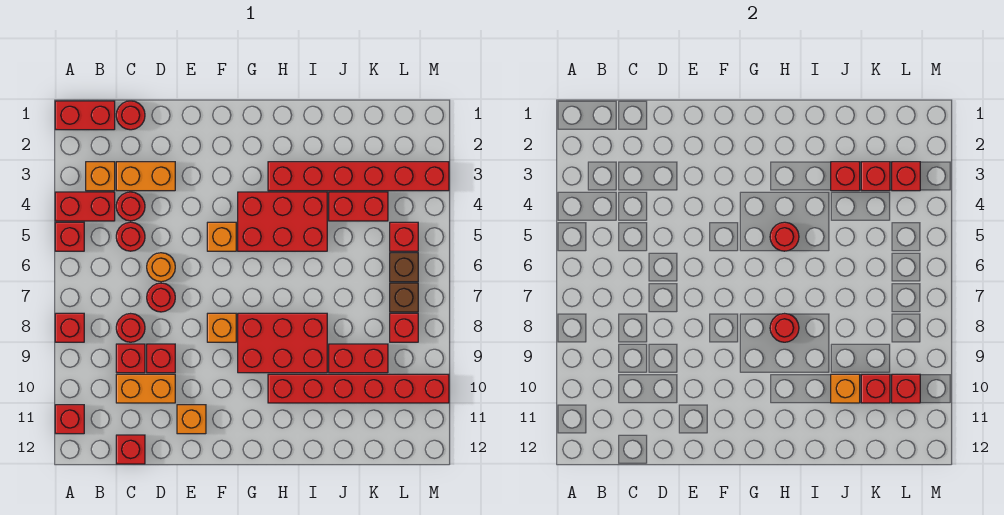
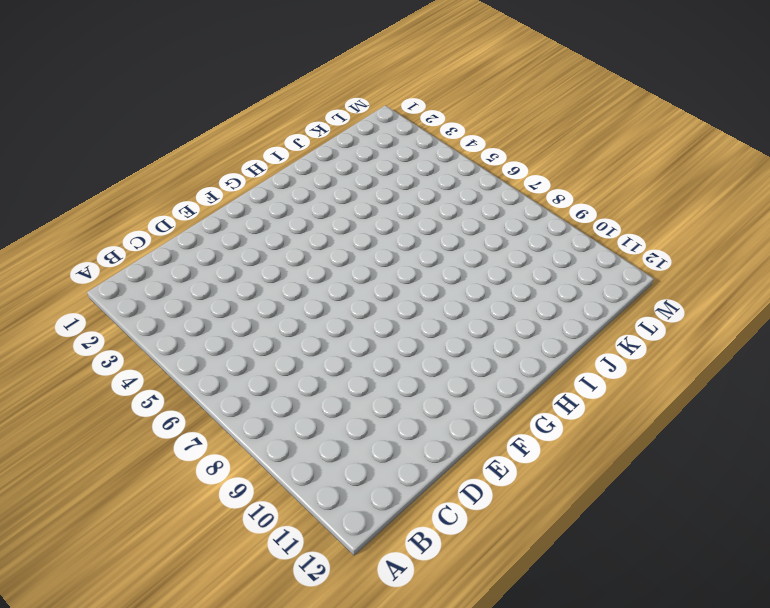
none -> red 1x2 brick [55,101,115,130]
none -> red 1x2 brick [55,192,115,221]
none -> red 1x1 brick [55,222,84,251]
none -> red 1x1 brick [55,313,84,342]

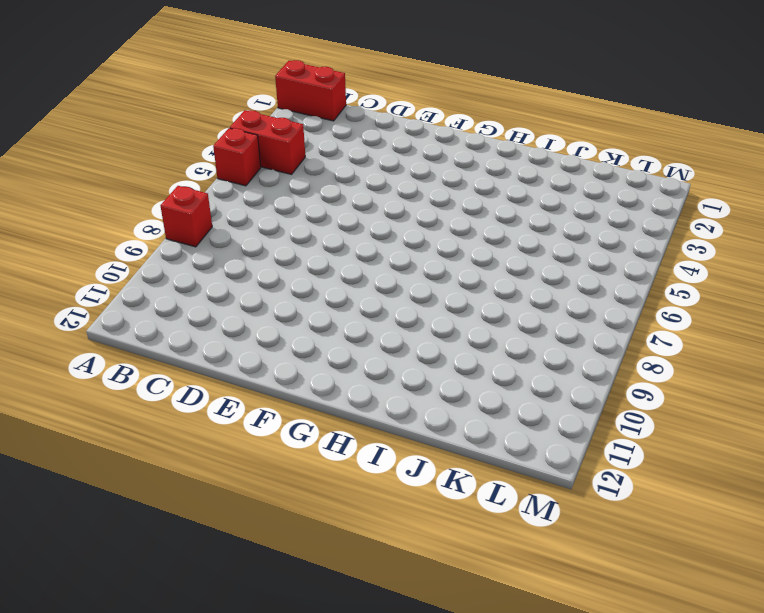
none -> red 1x1 brick [55,405,84,434]
none -> orange 1x1 brick [86,162,115,191]
none -> red 1x1 round brick [116,101,145,130]
none -> orange 1x2 brick [116,162,175,191]

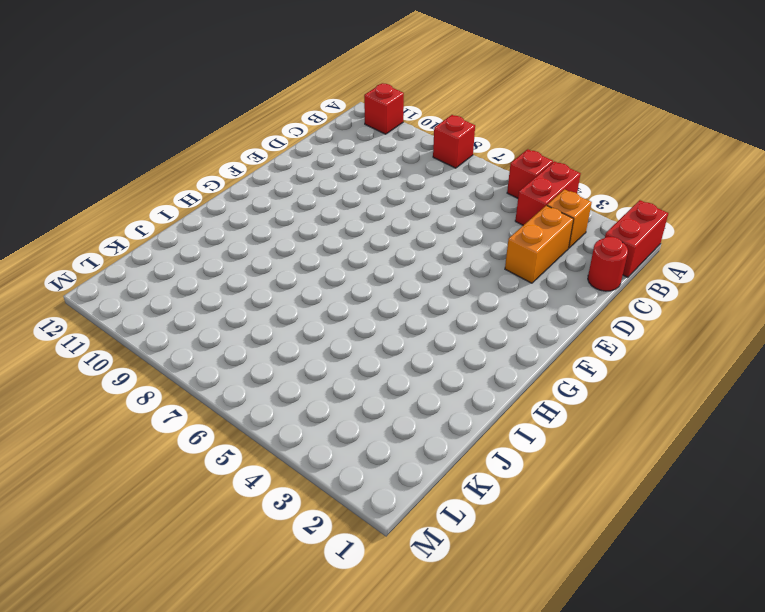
none -> red 1x1 round brick [116,192,145,221]
none -> red 1x1 round brick [116,222,145,251]
none -> red 1x1 round brick [116,314,145,342]
none -> red 1x1 brick [116,344,145,373]

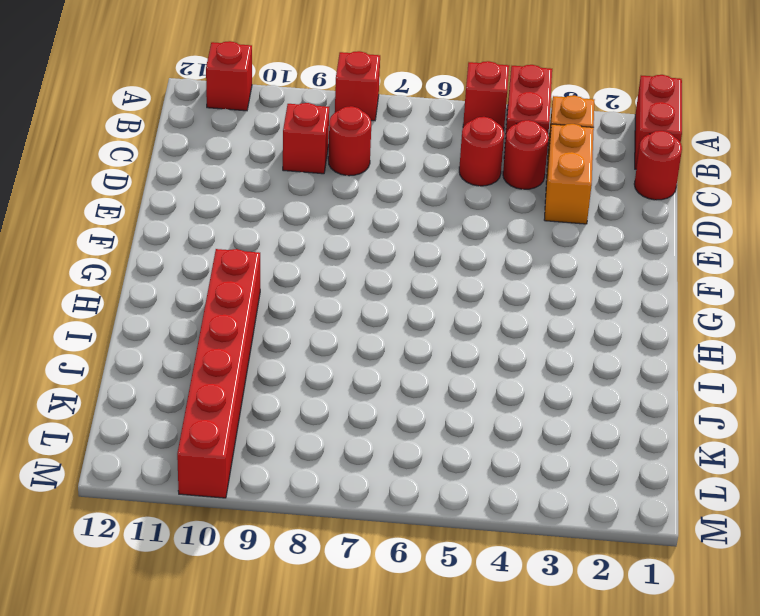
none -> orange 1x2 brick [116,374,175,403]
none -> red 1x1 brick [116,435,145,464]
none -> orange 1x1 round brick [147,253,175,282]
none -> red 1x1 round brick [147,283,175,312]

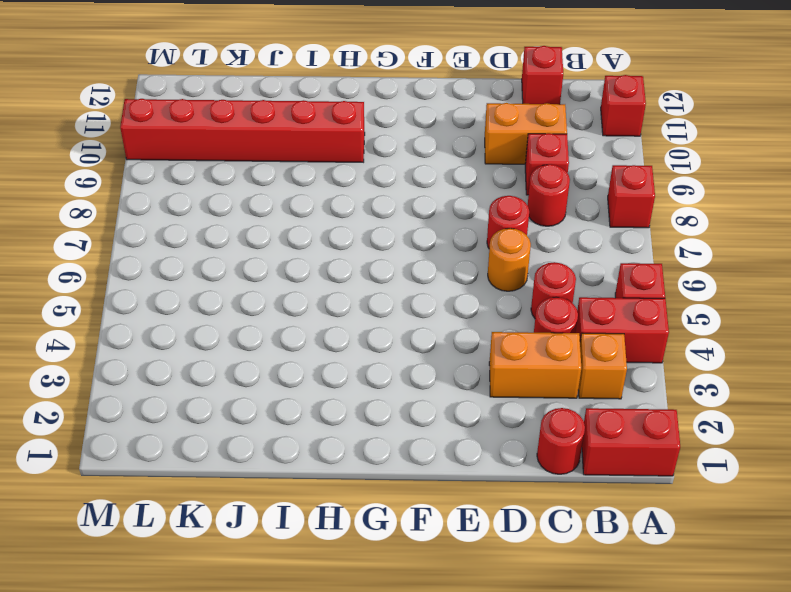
none -> red 1x1 brick [147,344,175,373]
none -> orange 1x1 brick [177,405,206,434]
none -> orange 1x1 brick [207,222,236,251]
none -> orange 1x1 brick [207,313,236,342]

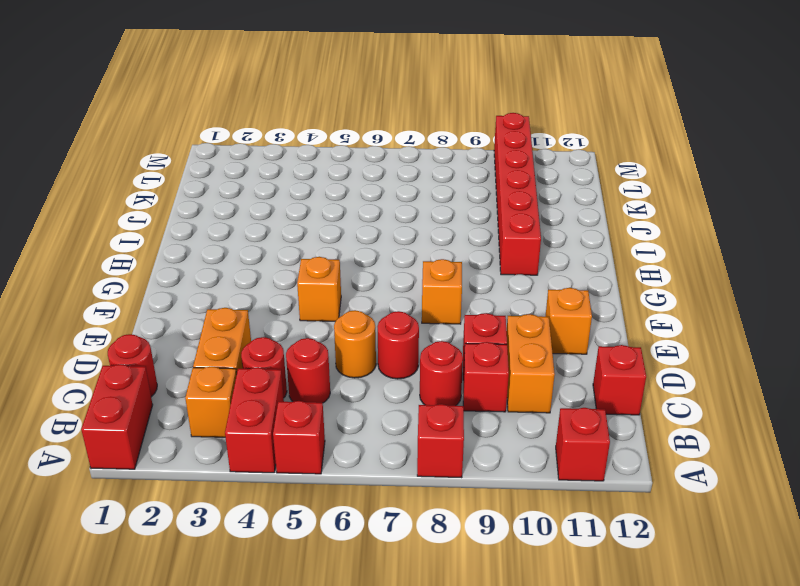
none -> red 2x3 brick [238,192,327,251]
none -> red 2x3 brick [238,313,327,373]
none -> red 1x6 brick [268,162,449,191]
none -> red 1x2 brick [329,192,388,221]

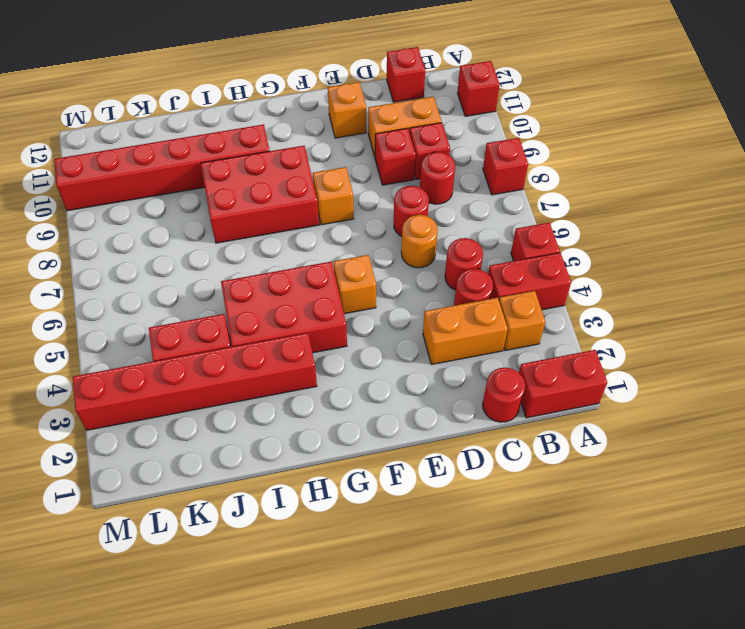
none -> red 1x2 brick [329,344,388,373]
none -> red 1x1 brick [390,222,418,251]
none -> brown 1x1 brick [390,253,418,282]
none -> brown 1x1 brick [390,283,418,312]

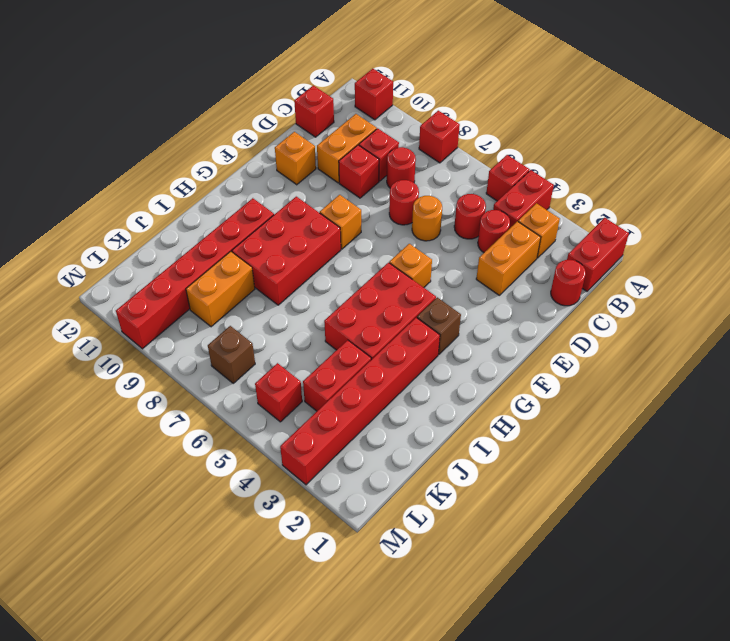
brown 1x1 brick [417,297,461,354] -> brown 1x1 brick moved to [390,253,418,282]
orange 1x2 brick [186,251,255,327] -> red 1x2 brick [329,344,388,373]
none -> red 1x1 brick [390,313,418,342]
none -> red 1x1 round brick [770,222,799,251]
none -> red 1x1 round brick [770,314,799,342]
none -> red 1x1 brick [831,162,860,191]

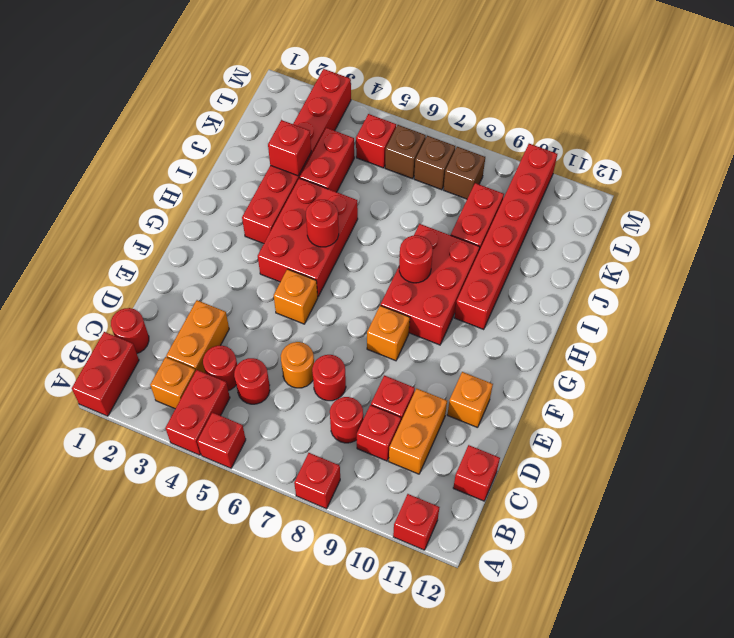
brown 1x1 brick [444,147,485,199] -> red 1x1 brick [390,313,418,342]
none -> orange 1x1 brick [831,374,860,403]
none -> red 1x1 brick [861,162,890,191]
none -> red 1x1 brick [861,374,890,403]
none -> red 1x1 brick [892,162,920,191]

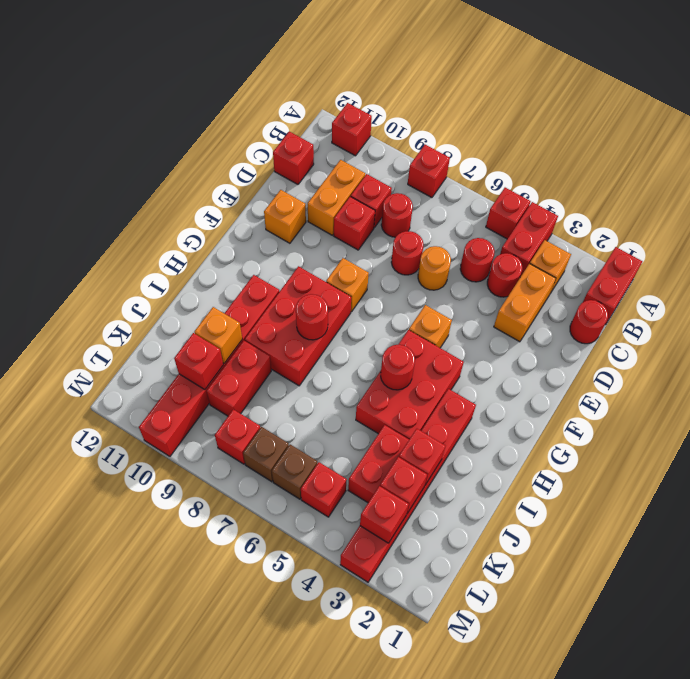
none -> red 1x1 brick [892,374,920,403]

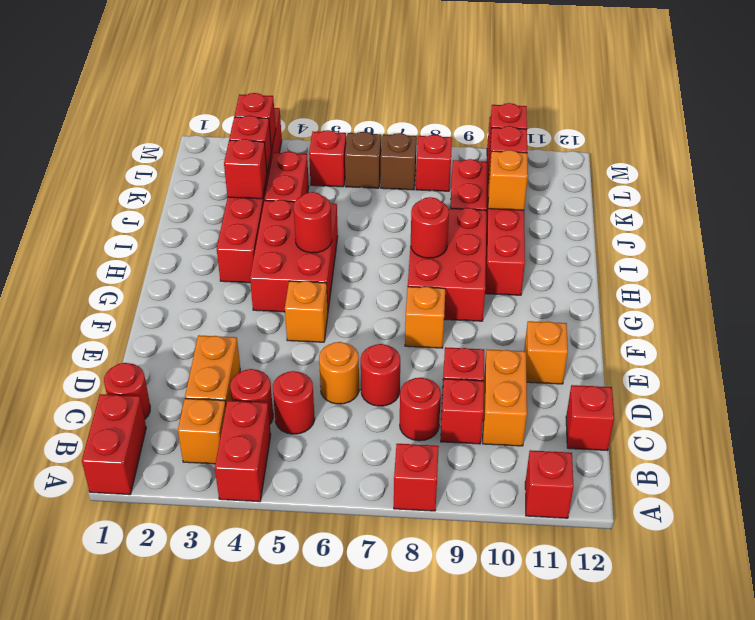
none -> red 1x1 brick [55,222,84,251]

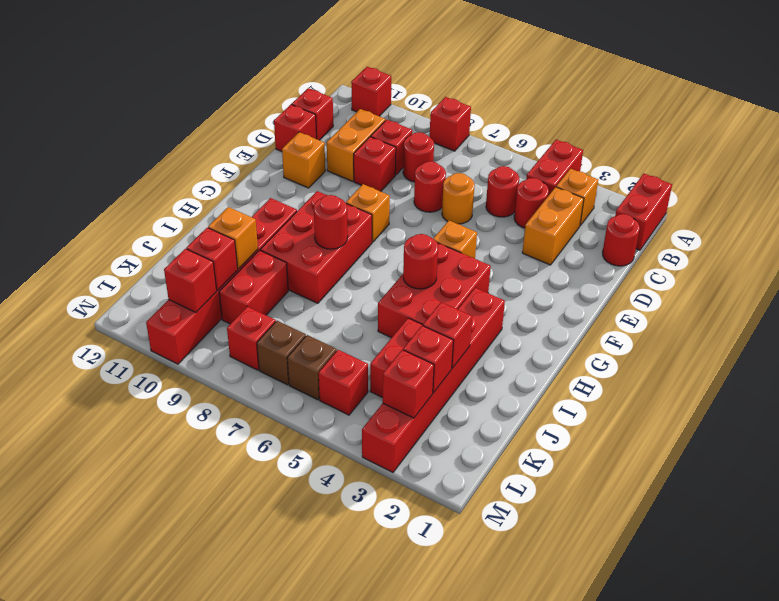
red 1x1 brick [274,105,316,152] -> red 1x1 brick moved to [55,222,84,251]

